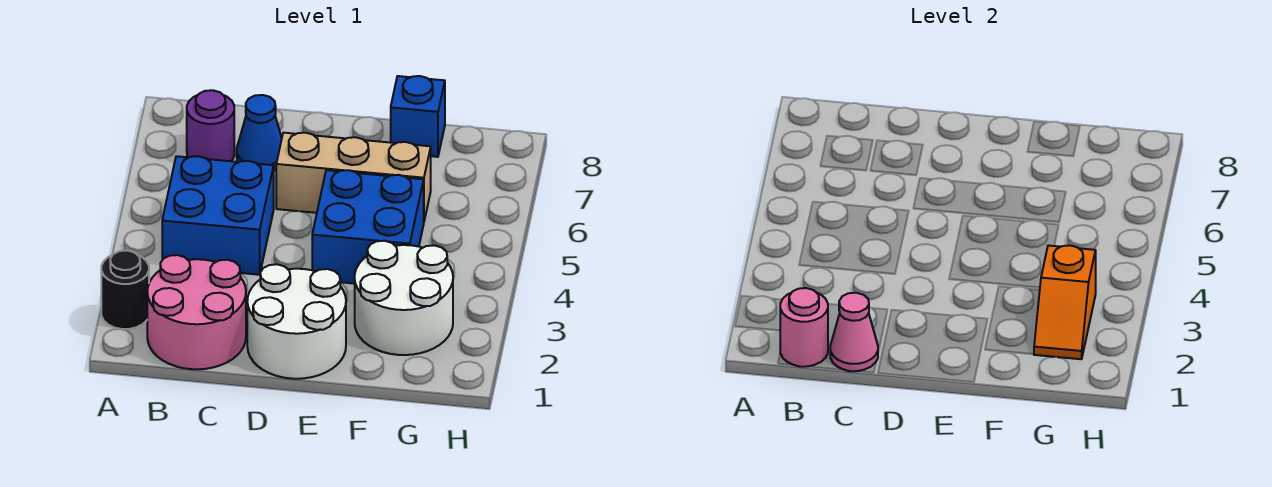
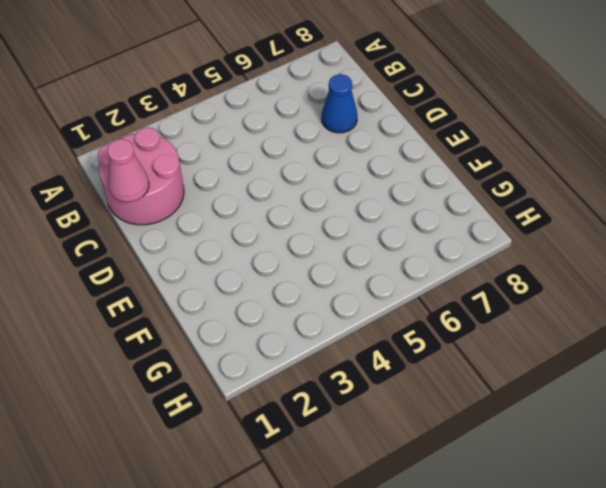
none -> black 1x1 round brick [101,250,149,329]
none -> blue 2x2 brick [162,156,274,275]
none -> purple 1x1 round brick [187,90,234,161]

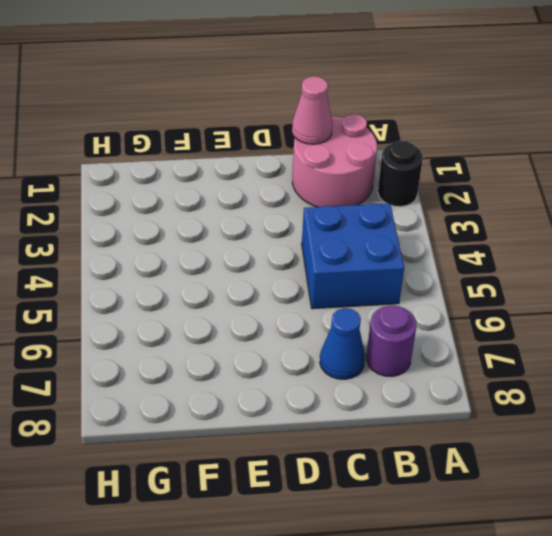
none -> white 2x2 round brick [247,264,346,379]
none -> tan 1x3 brick [276,133,431,221]
none -> blue 2x2 brick [312,170,424,284]

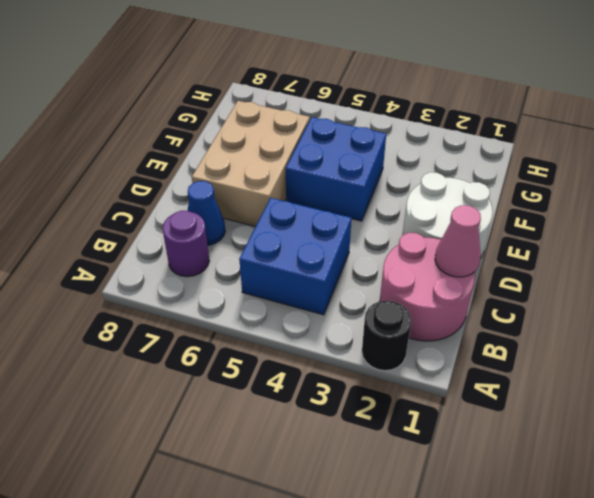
tan 2x3 brick [192,101,310,226] -> tan 1x3 brick [276,133,431,221]
none -> white 2x2 round brick [355,241,453,355]
none -> blue 1x1 brick [391,76,445,157]
none -> pink 1x1 round brick [780,288,828,367]

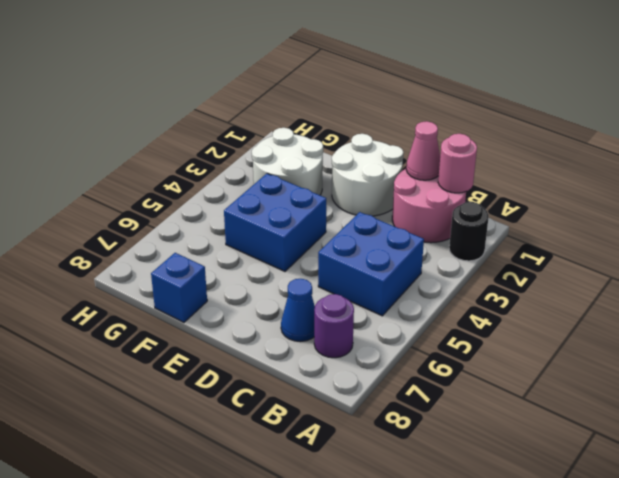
none -> tan 1x3 brick [276,133,431,221]
none -> orange 1x2 slope [1034,245,1096,359]

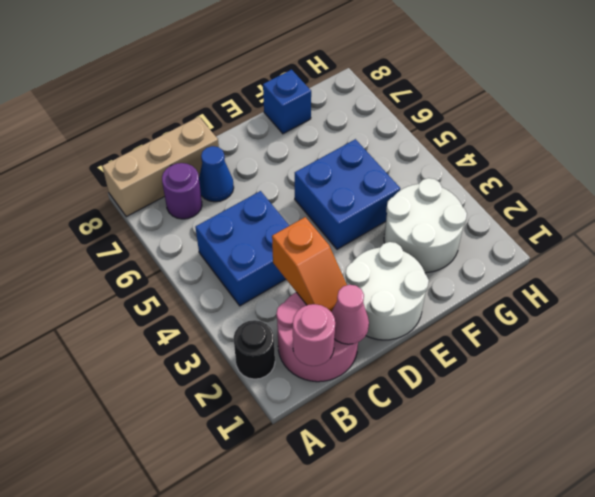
tan 1x3 brick [102,117,219,217] -> tan 1x3 brick moved to [276,133,431,221]
orange 1x2 slope [272,217,347,312] -> orange 1x2 slope moved to [1034,245,1096,359]

